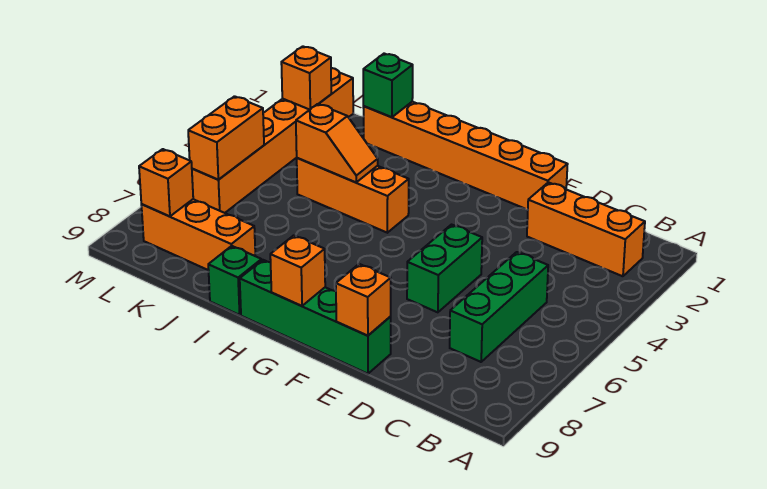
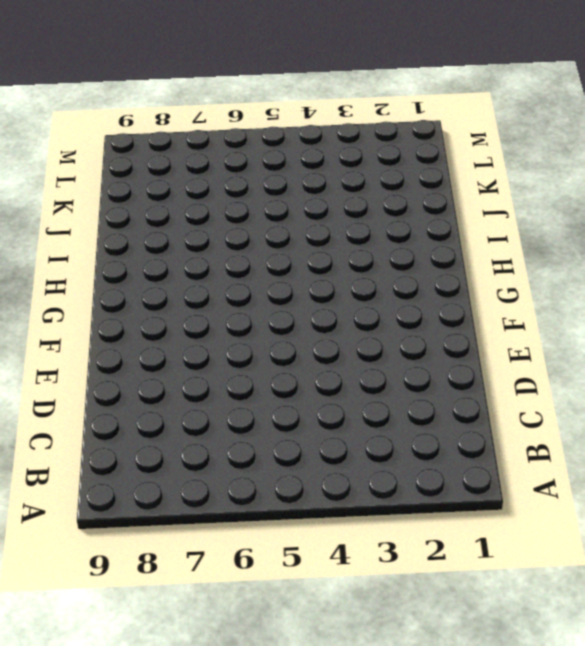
none -> orange 1x3 brick [527,182,645,276]
none -> green 1x3 brick [450,252,548,362]
none -> orange 1x6 brick [363,102,568,210]

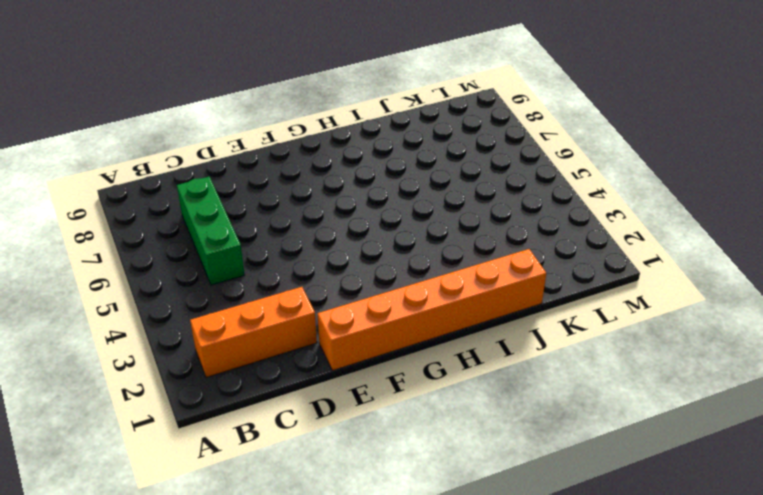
none -> green 1x2 brick [407,225,482,312]
none -> green 1x4 brick [240,260,391,374]
none -> orange 1x3 brick [297,158,409,233]

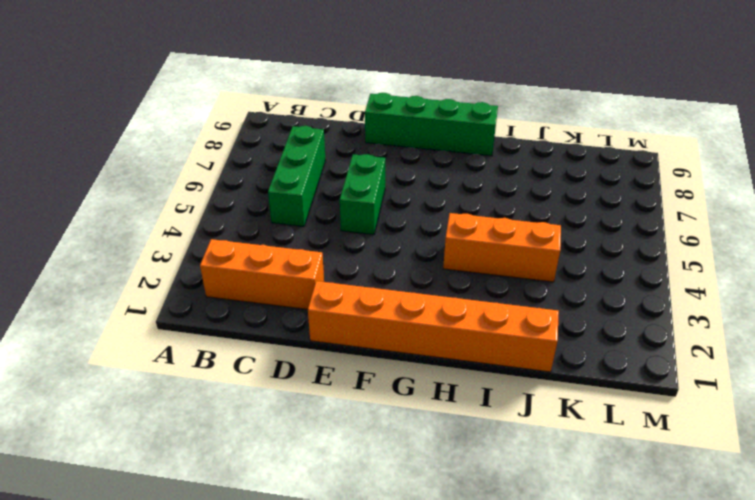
none -> green 1x1 brick [208,246,262,315]
none -> orange 1x3 brick [141,199,255,270]
none -> orange 1x6 brick [192,68,353,213]

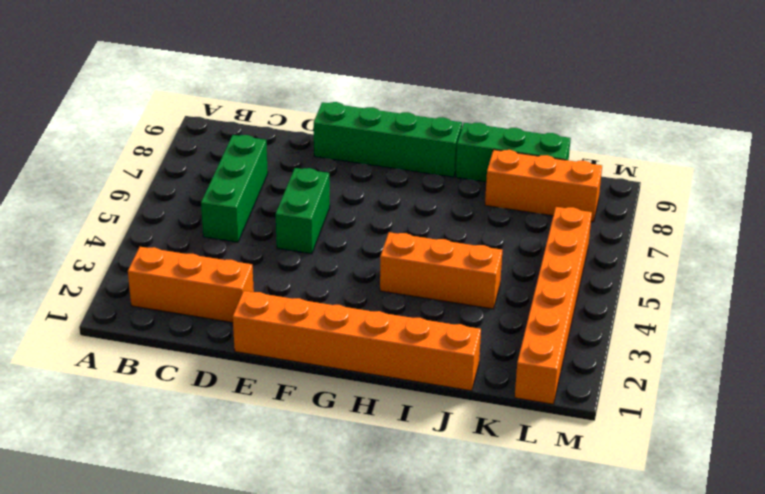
green 1x3 brick [456,123,571,182] -> green 1x1 brick [208,246,262,315]
none -> orange 1x1 brick [336,264,391,336]
none -> orange 1x1 brick [270,235,325,306]
none -> orange 1x2 slope [296,104,378,182]

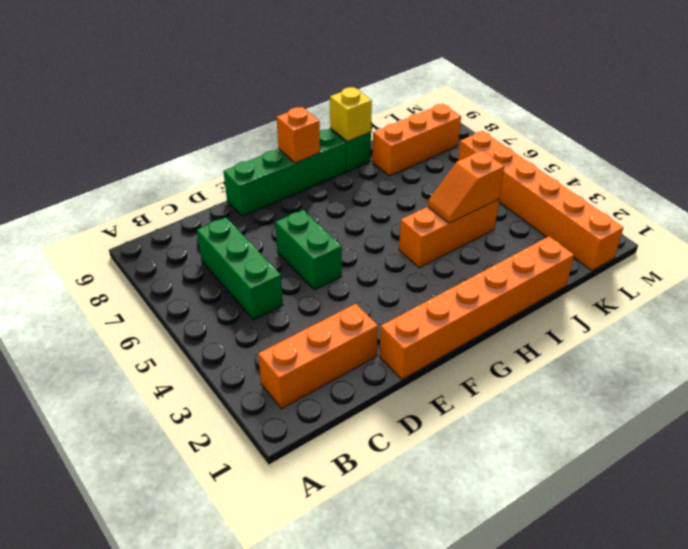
yellow 1x1 brick [330,87,372,141] -> none
none -> orange 1x1 brick [336,264,391,336]
none -> green 1x1 brick [363,54,413,117]
none -> orange 1x1 brick [281,46,331,110]

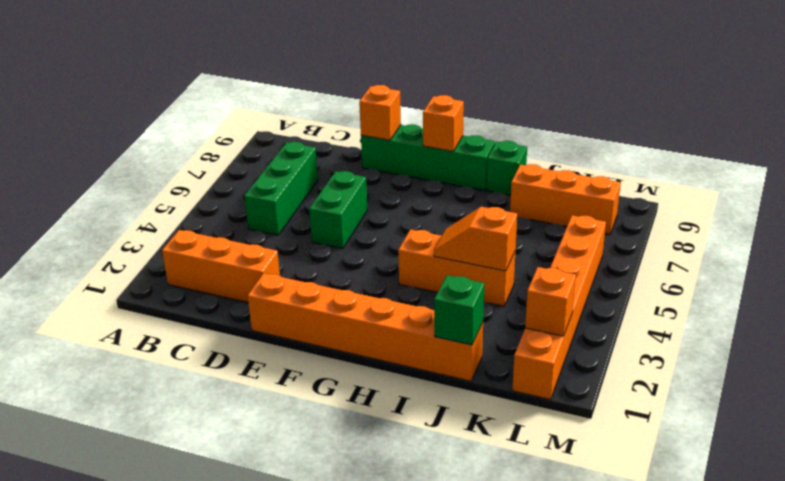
none -> orange 1x2 brick [188,96,264,180]
none -> orange 1x1 brick [139,149,193,216]

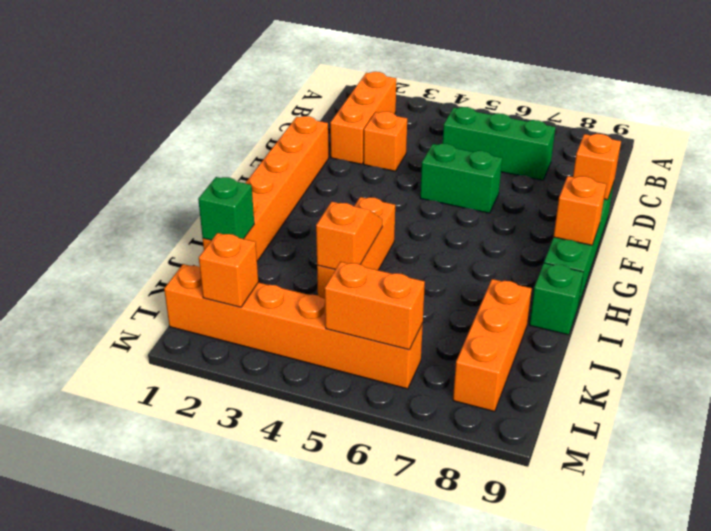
orange 1x1 brick [364,112,407,171] -> orange 1x1 brick moved to [139,149,193,216]

